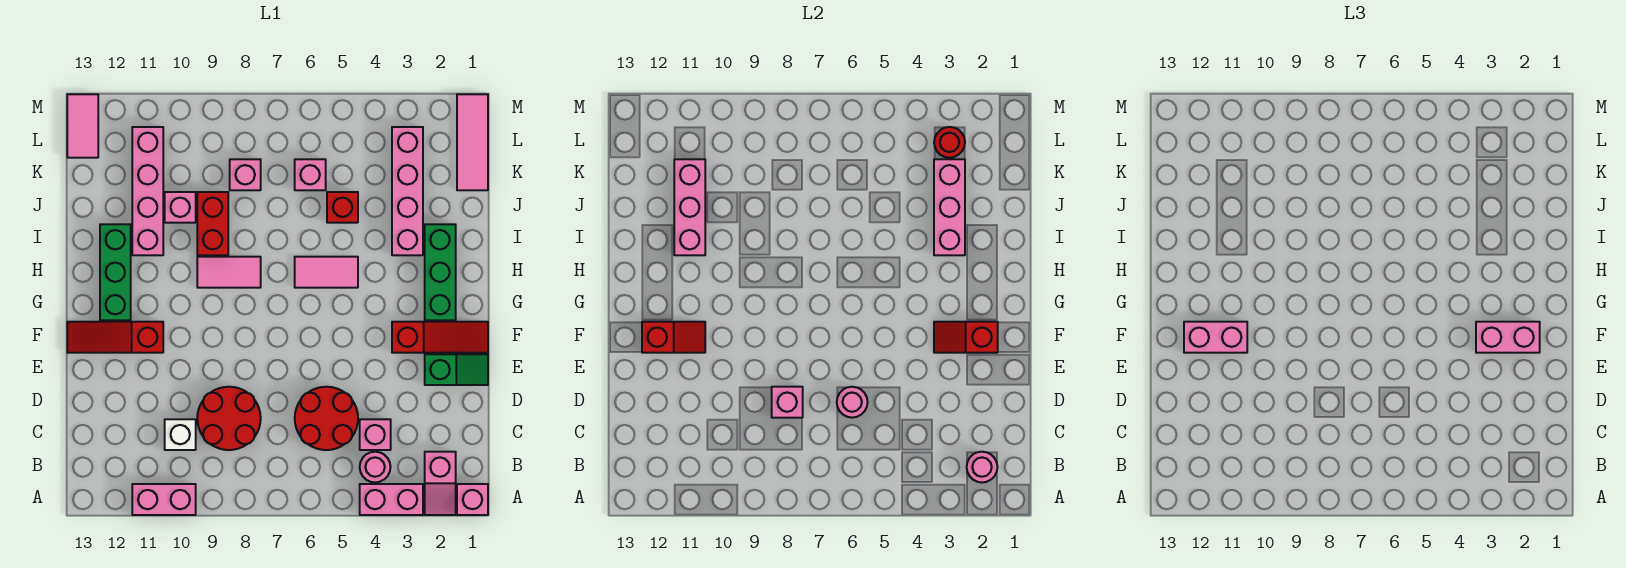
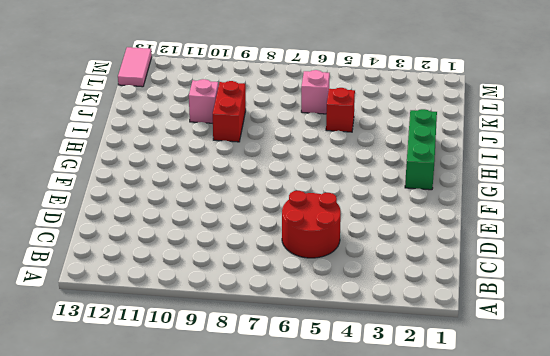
none -> pink 1x1 brick [457,484,488,515]
none -> pink 1x2 slope [425,452,456,515]
none -> pink 1x2 brick [360,484,423,515]
none -> pink 1x2 brick [132,484,196,515]

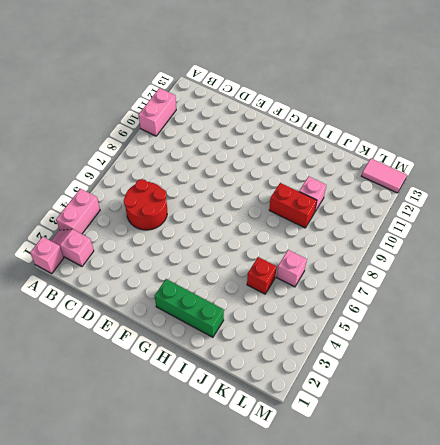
none -> pink 1x1 round brick [360,452,390,483]
none -> pink 1x1 brick [360,419,391,450]
none -> red 2x2 round brick [197,387,261,450]
none -> white 1x1 brick [165,419,196,450]

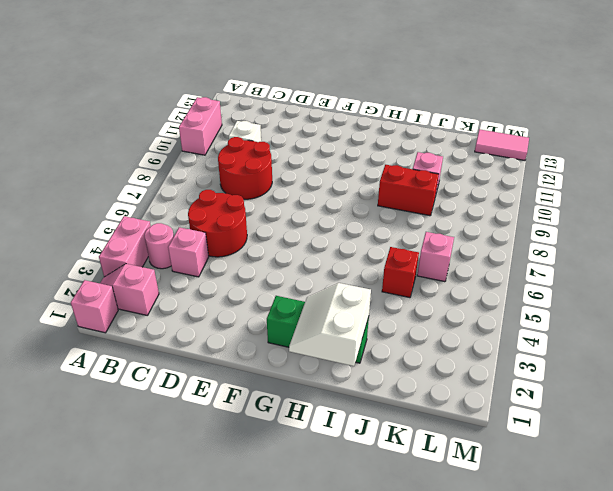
white 2x2 slope [289,283,371,366] -> none
none -> green 1x2 slope [425,354,488,385]
none -> red 1x3 slope [392,322,488,353]
none -> red 1x3 slope [67,322,163,353]
none -> green 1x3 brick [100,224,131,320]

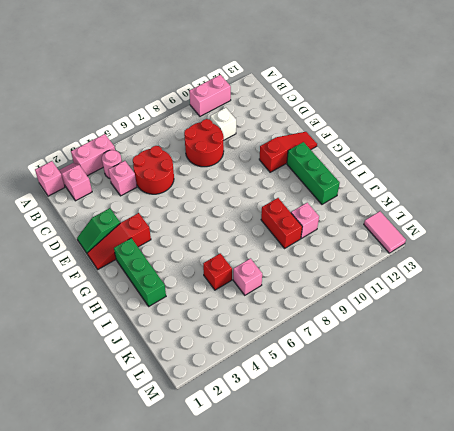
none -> pink 1x2 tile [295,257,358,288]
none -> pink 1x2 tile [197,257,261,288]
none -> pink 1x4 brick [392,127,423,255]
none -> pink 1x4 brick [132,127,163,255]

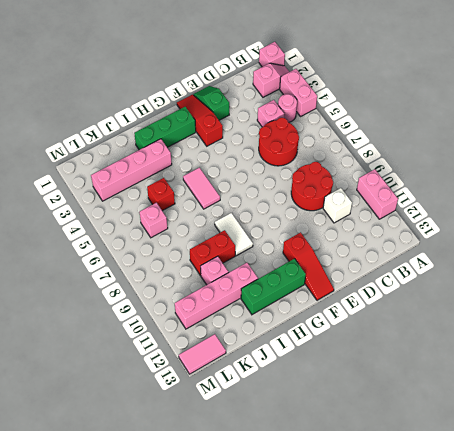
white 1x2 tile [215,213,253,256] -> pink 1x2 tile [197,257,261,288]
none -> pink 1x3 tile [457,94,488,190]
none -> pink 1x1 brick [230,159,261,190]
none -> pink 1x1 round brick [967,452,997,482]
none -> pink 1x1 round brick [837,387,868,418]

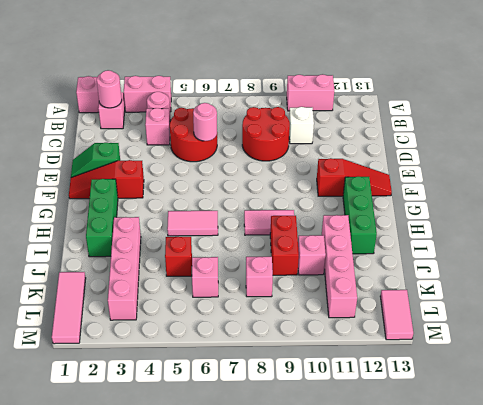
none -> pink 1x1 brick [772,387,803,418]
none -> red 1x2 slope [934,322,998,353]
none -> red 1x2 slope [642,322,705,353]
none -> pink 1x3 brick [934,159,965,255]

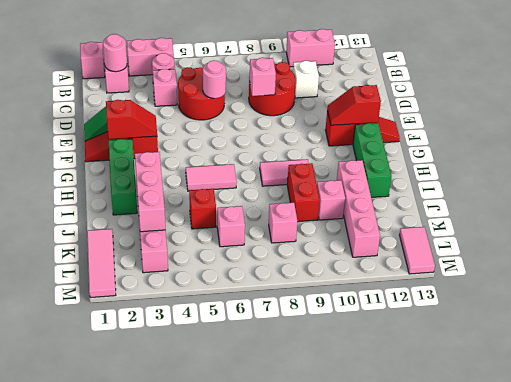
none -> pink 1x3 brick [674,159,705,255]
none -> red 1x1 round brick [934,127,965,158]
none -> pink 1x2 brick [1476,322,1540,353]
none -> pink 1x2 brick [1184,322,1247,353]

